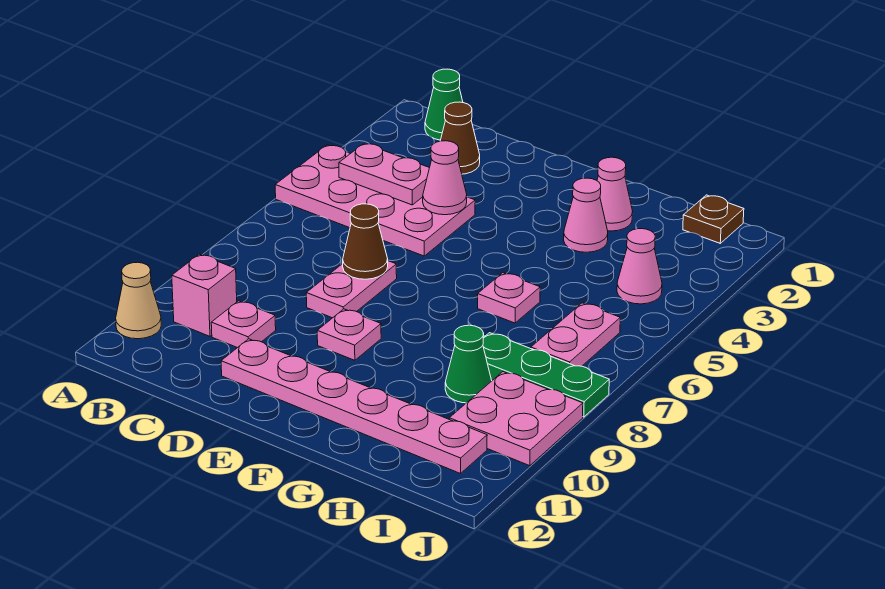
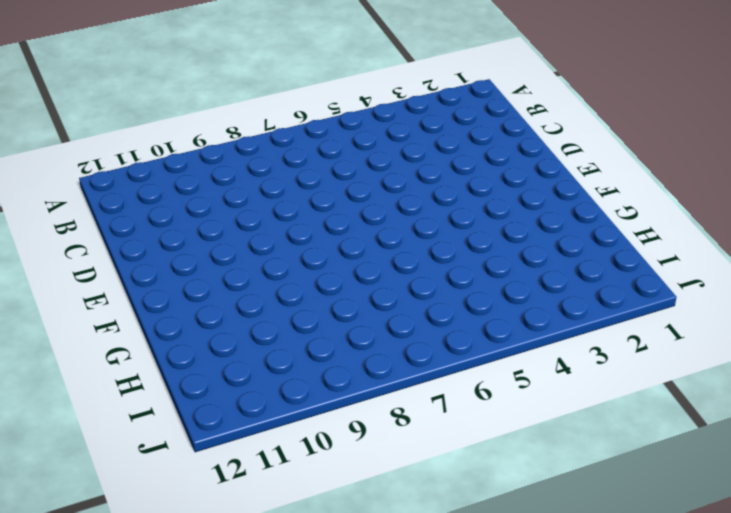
none -> pink 2x4 plate [275,145,475,256]
none -> tan 1x1 cone [116,262,161,339]
none -> green 1x1 cone [425,69,463,140]

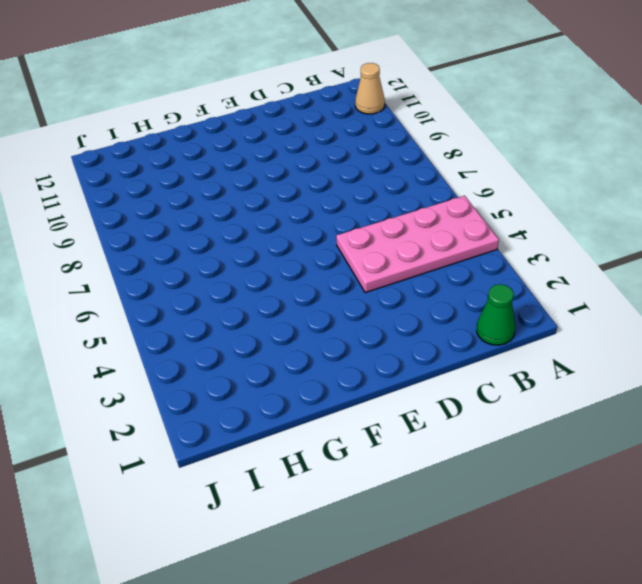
none -> pink 1x1 brick [172,254,237,336]
none -> brown 1x1 cone [440,102,480,174]
none -> pink 1x1 plate [211,301,276,348]

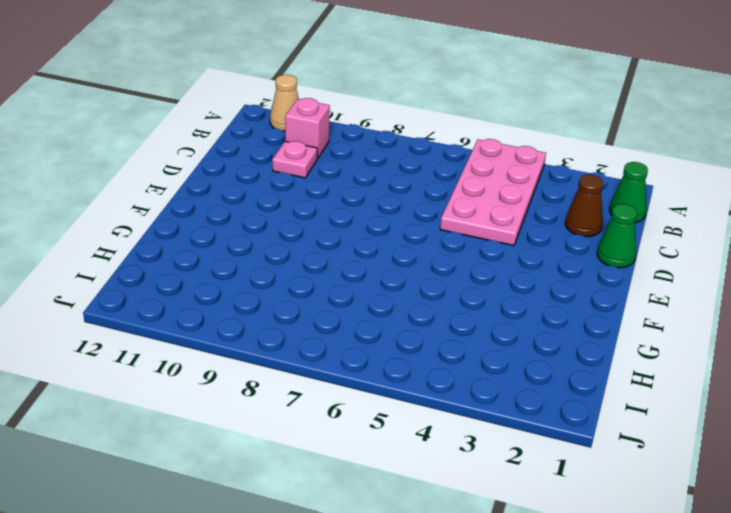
green 1x1 cone [597,204,637,268] -> green 1x1 cone moved to [445,325,492,403]
none -> pink 1x2 plate [306,261,397,318]
none -> pink 1x6 plate [221,339,487,474]
none -> pink 1x1 plate [317,309,381,360]

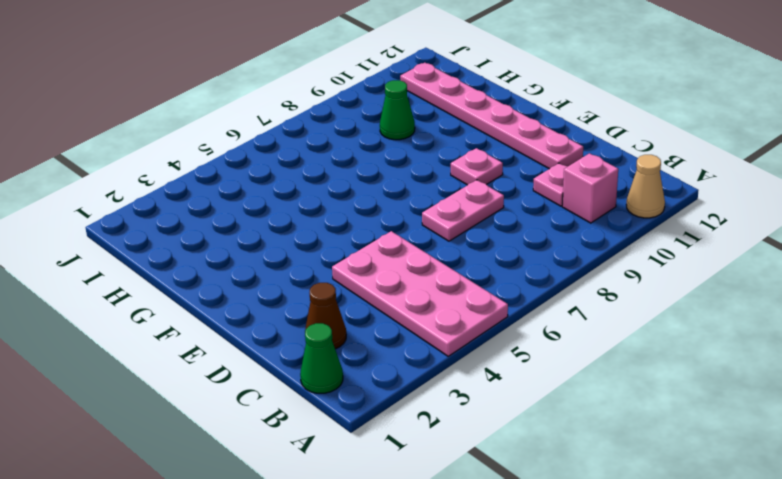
none -> pink 1x1 cone [597,157,633,231]
none -> pink 1x1 cone [564,178,608,252]
none -> pink 1x1 plate [478,273,540,323]

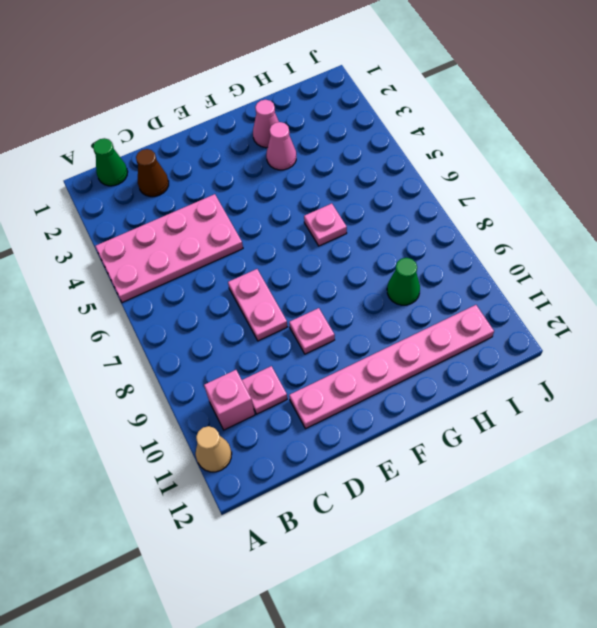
none -> green 1x3 plate [483,333,609,417]
none -> brown 1x1 plate [683,195,744,243]
none -> pink 1x1 cone [617,229,662,304]

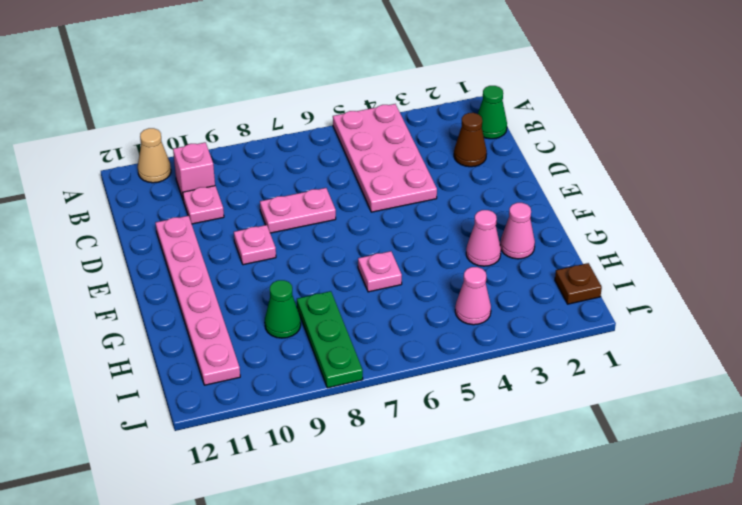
none -> pink 1x2 plate [531,303,620,366]
none -> pink 2x2 plate [449,372,583,466]
none -> pink 1x2 plate [339,143,429,205]

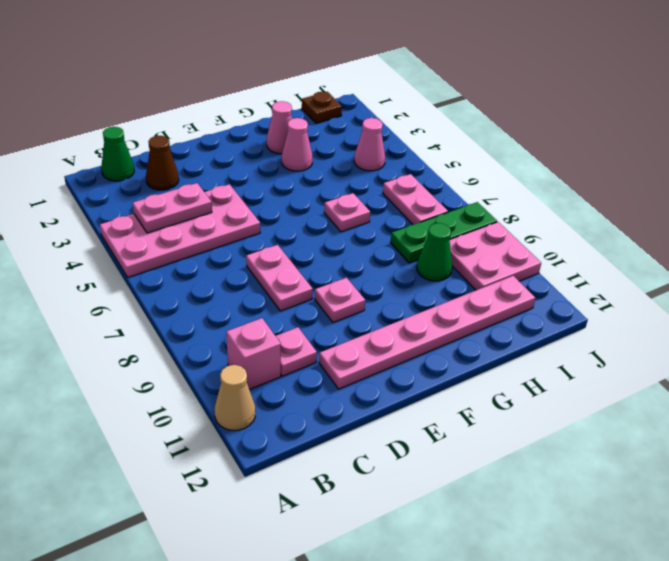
none -> pink 1x1 cone [423,141,467,215]
none -> brown 1x1 cone [343,204,388,279]

